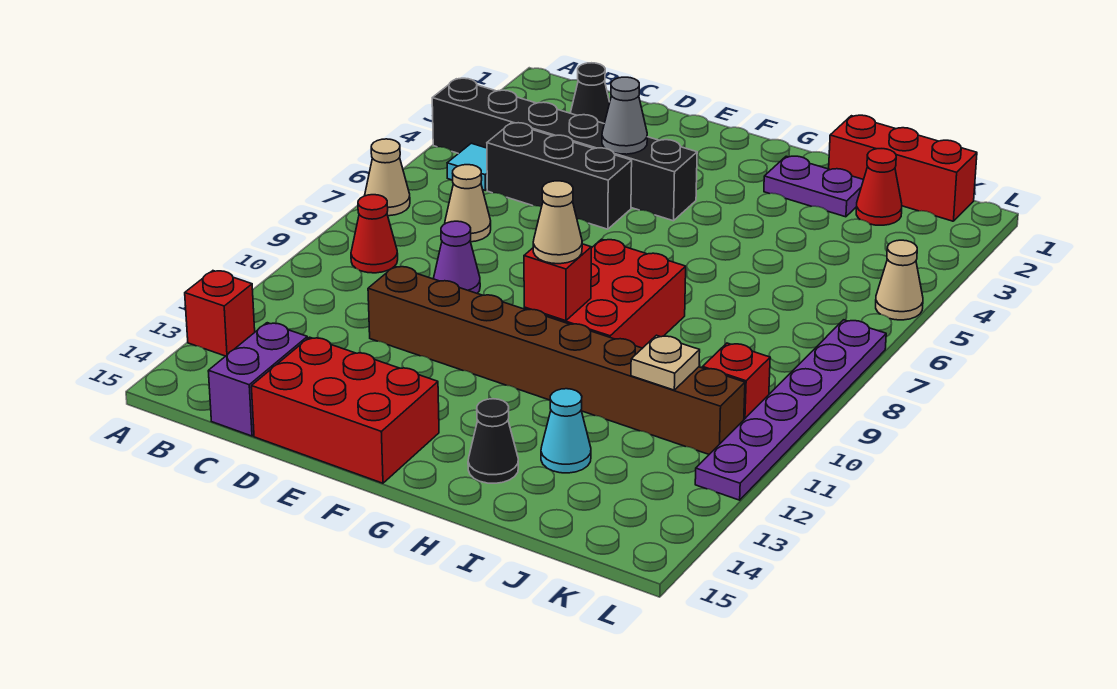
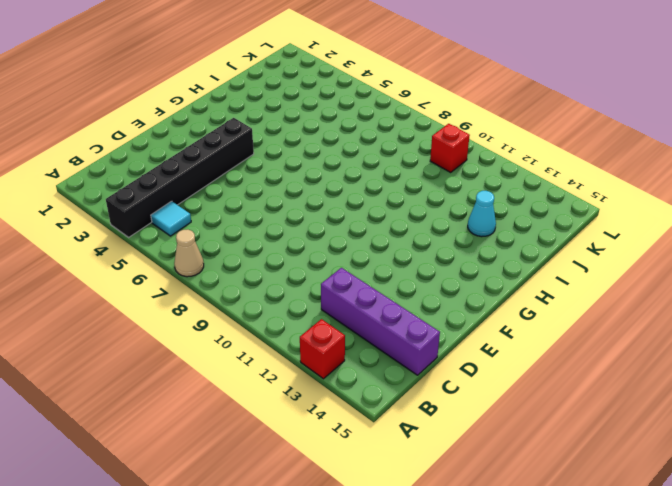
purple 1x4 brick [321,268,440,375] -> purple 1x2 brick [208,323,308,436]
none -> red 1x1 cone [351,195,398,273]
none -> black 1x1 cone [571,63,610,123]
none -> black 1x3 brick [487,123,632,229]

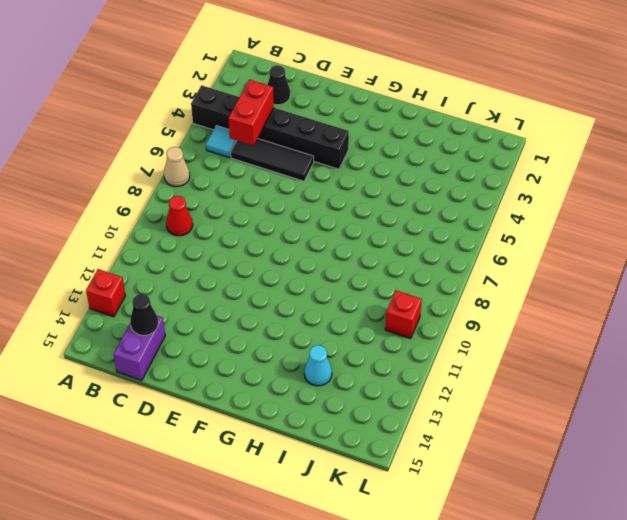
red 1x2 brick [228,80,274,145] -> none
black 1x3 tile [231,138,314,181] -> black 1x3 brick [487,123,632,229]
black 1x1 cone [130,294,158,335] -> black 1x1 cone moved to [468,399,518,483]
none -> tan 1x1 cone [445,165,491,242]
none -> purple 1x1 cone [434,221,480,293]
none -> brown 1x8 brick [368,266,745,454]

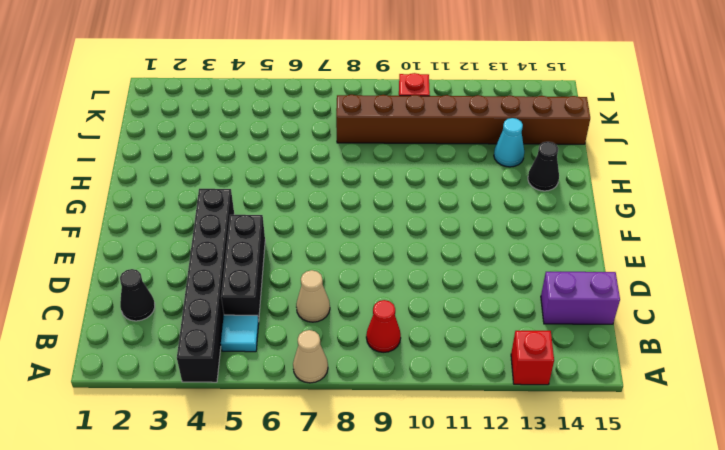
brown 1x8 brick [336,95,590,144] -> brown 1x8 brick turned to [368,266,745,454]
none -> purple 1x1 cone [434,221,480,293]
none -> red 2x3 brick [251,337,439,483]
none -> red 2x3 brick [524,239,686,348]

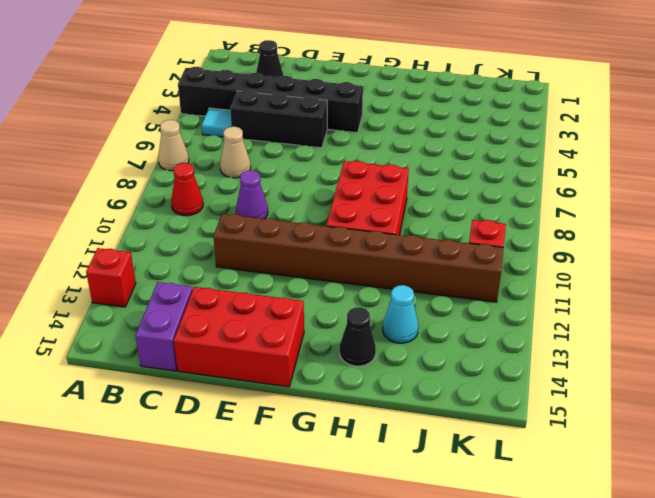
none -> purple 1x2 plate [764,156,863,217]
none -> red 1x3 brick [829,115,977,221]
none -> red 1x1 cone [856,149,902,225]

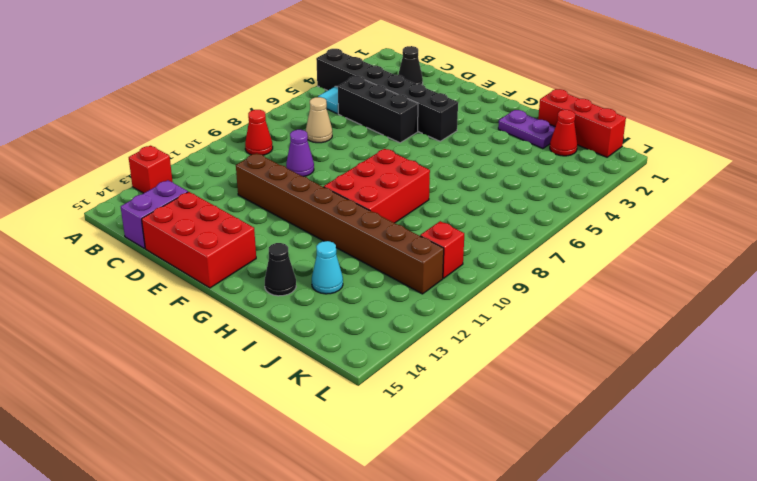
none -> tan 1x1 cone [365,139,410,216]
none -> tan 1x1 cone [876,240,923,320]
none -> purple 1x6 plate [695,320,886,500]

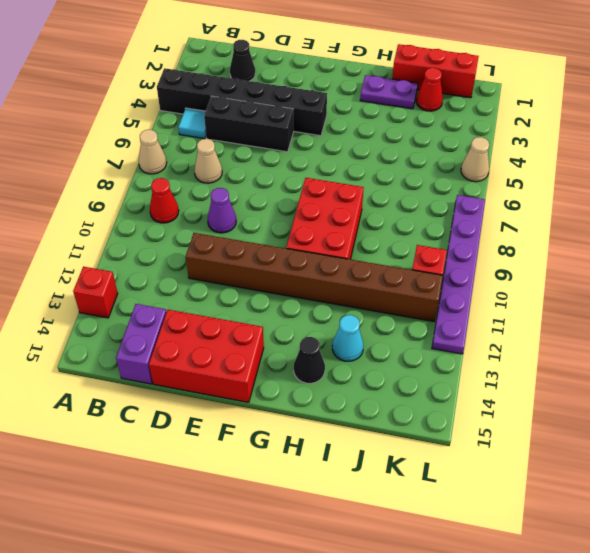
none -> grey 1x1 cone [602,77,647,154]
none -> red 1x1 brick [524,244,591,321]
none -> tan 1x1 plate [631,335,700,390]

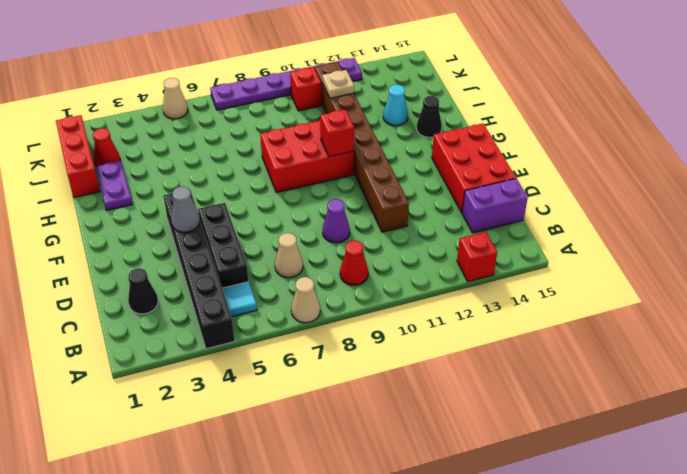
none -> tan 1x1 cone [533,181,582,264]

